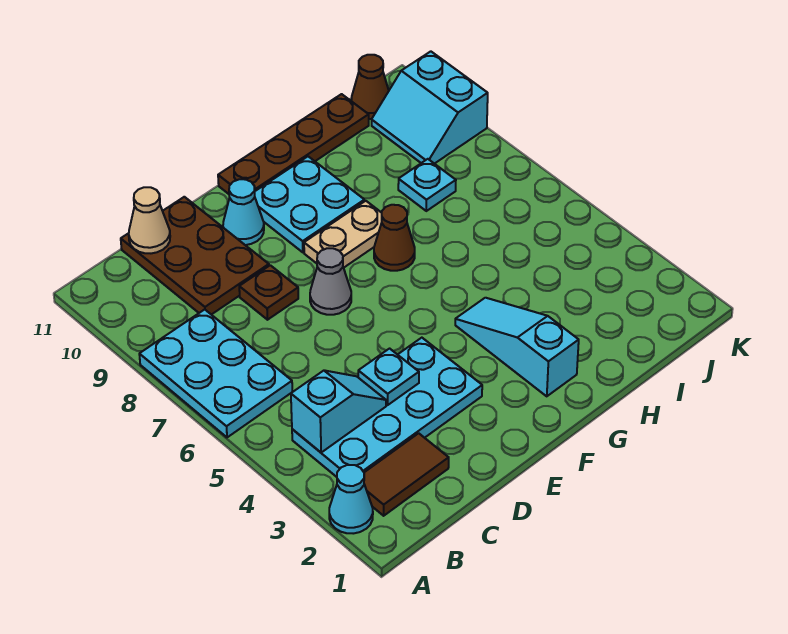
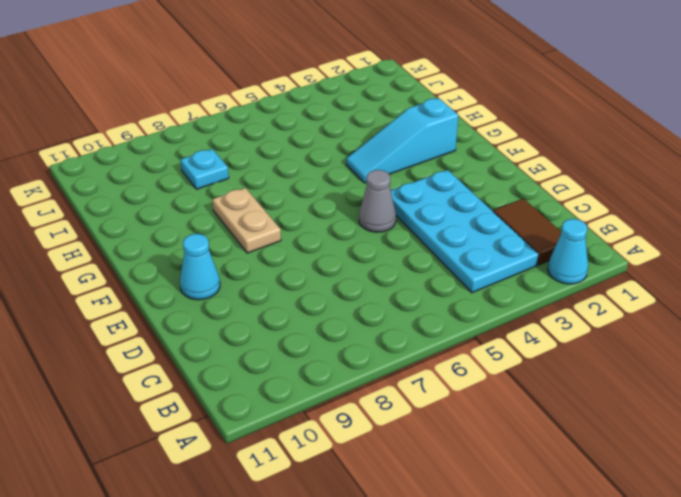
grey 1x1 cone [359,170,396,232] -> grey 1x1 cone moved to [310,248,351,315]
none -> cyan 2x3 plate [139,309,292,437]
none -> brown 2x3 plate [121,197,269,315]
none -> brown 1x1 plate [239,265,298,320]

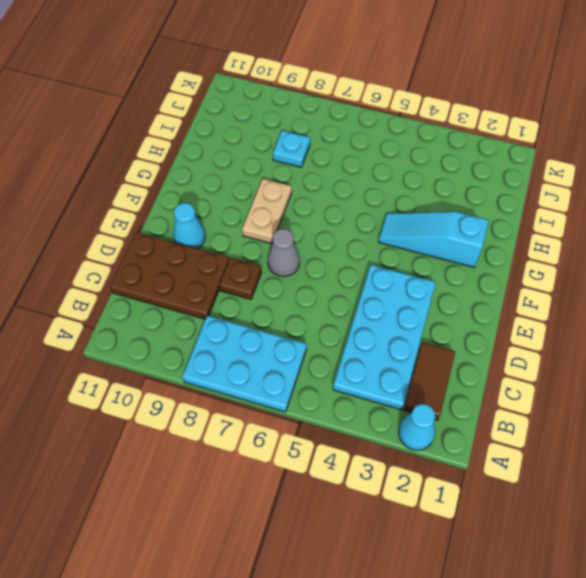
none -> cyan 2x2 plate [255,157,364,252]
none -> brown 1x4 plate [218,94,369,194]
none -> brown 1x1 cone [374,205,415,271]

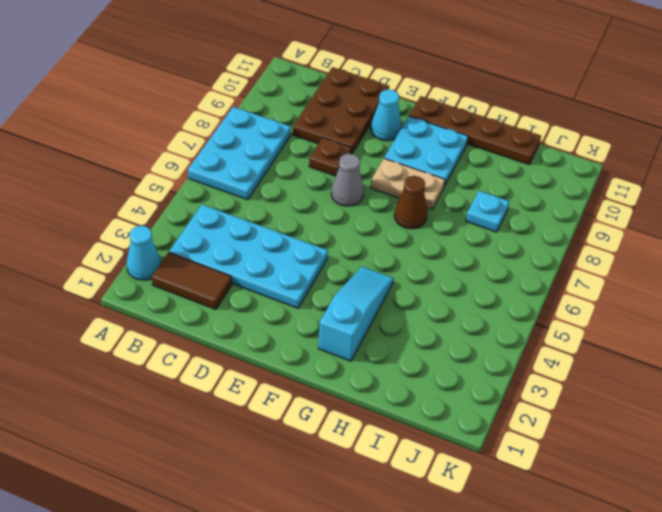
none -> cyan 2x2 slope [372,51,488,164]
none -> brown 1x1 cone [351,55,389,119]
none -> cyan 1x2 slope [291,370,386,452]

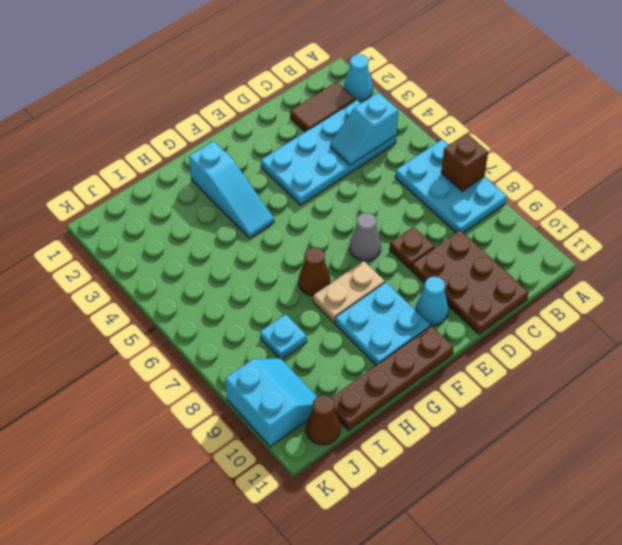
brown 1x1 brick [441,134,488,191] -> none
none -> tan 1x1 cone [129,187,170,253]
none -> cyan 1x1 plate [358,349,419,405]

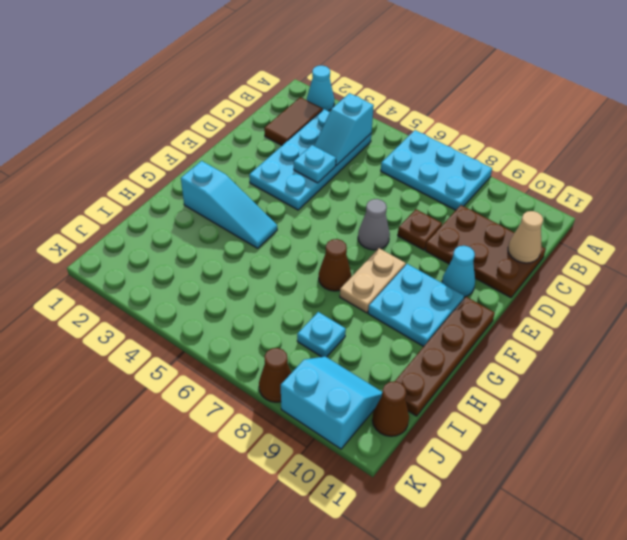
brown 1x1 cone [259,348,291,402] -> none

